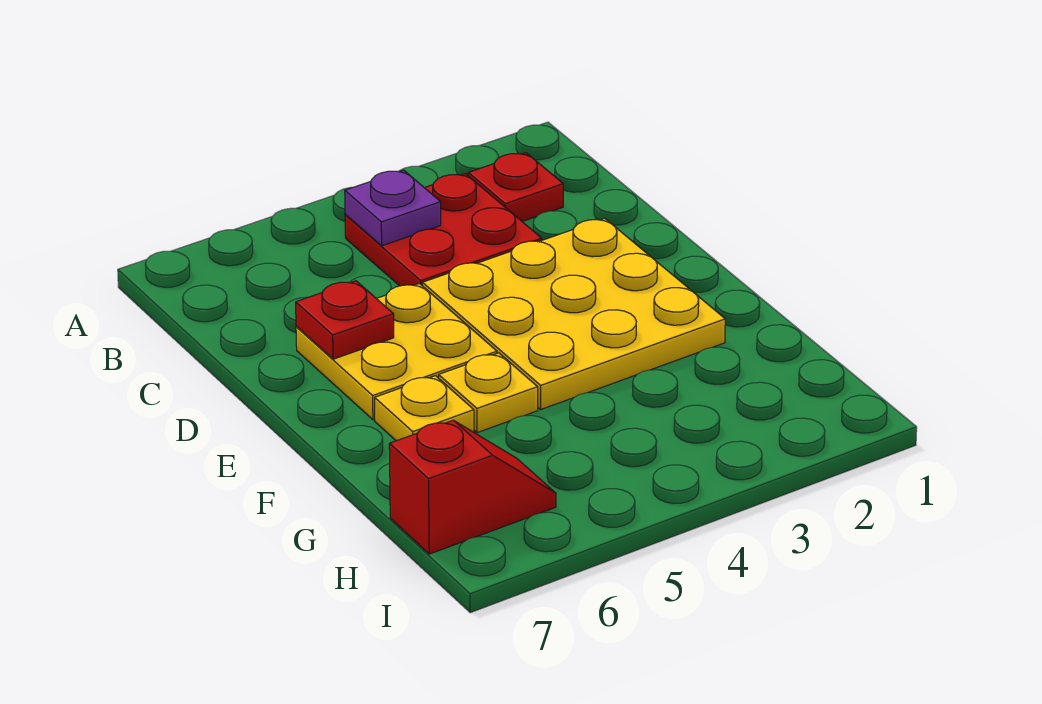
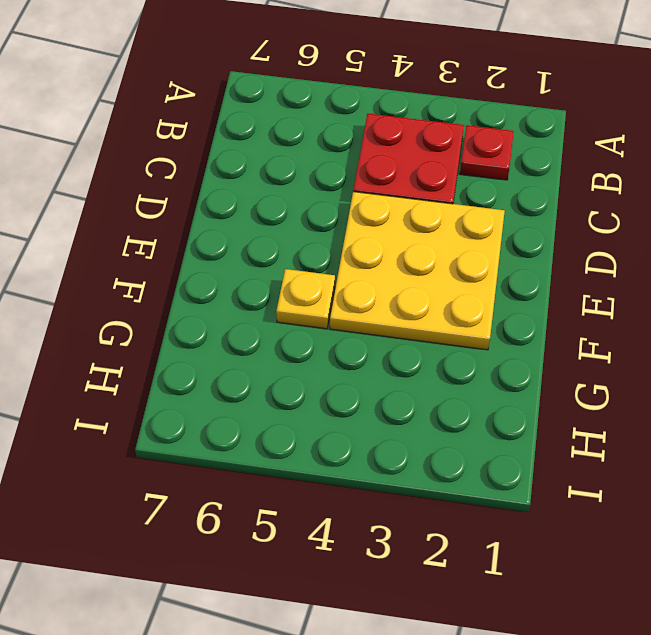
none -> yellow 2x2 plate [296,284,497,420]
none -> yellow 1x1 plate [375,376,474,441]

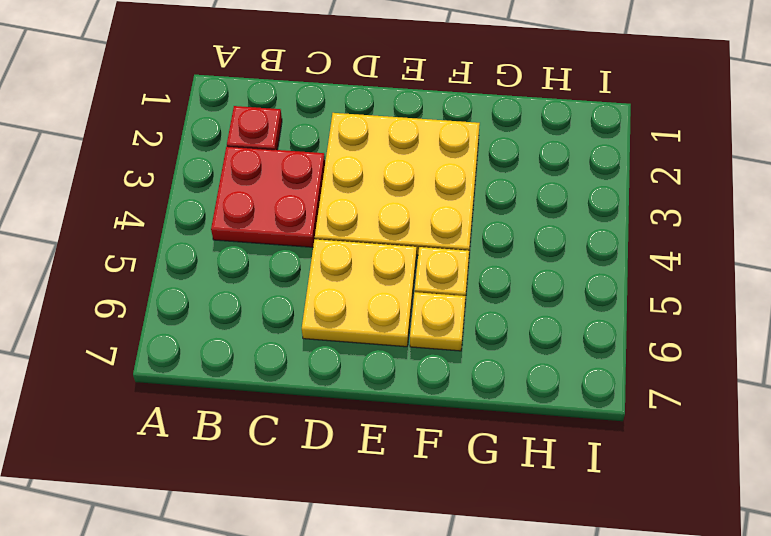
none -> red 1x2 slope [389,420,556,554]
none -> purple 1x1 plate [345,170,441,246]

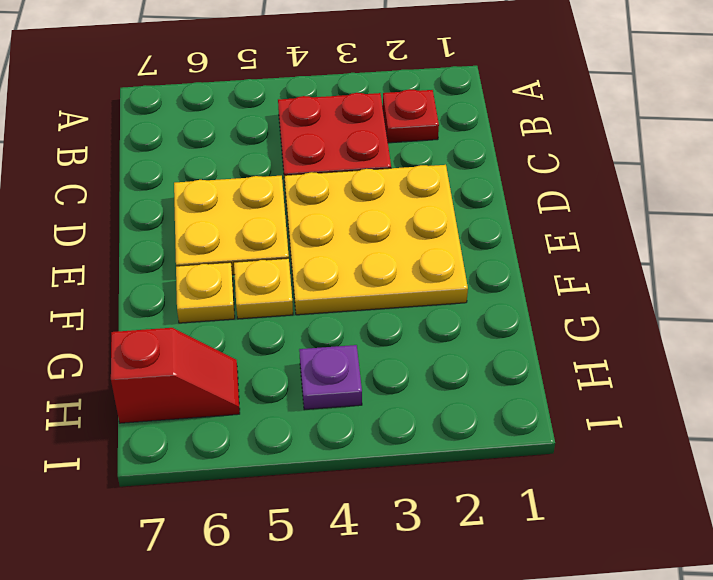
purple 1x1 plate [299,345,362,410] -> purple 1x1 plate moved to [345,170,441,246]
none -> red 1x1 plate [296,281,394,359]

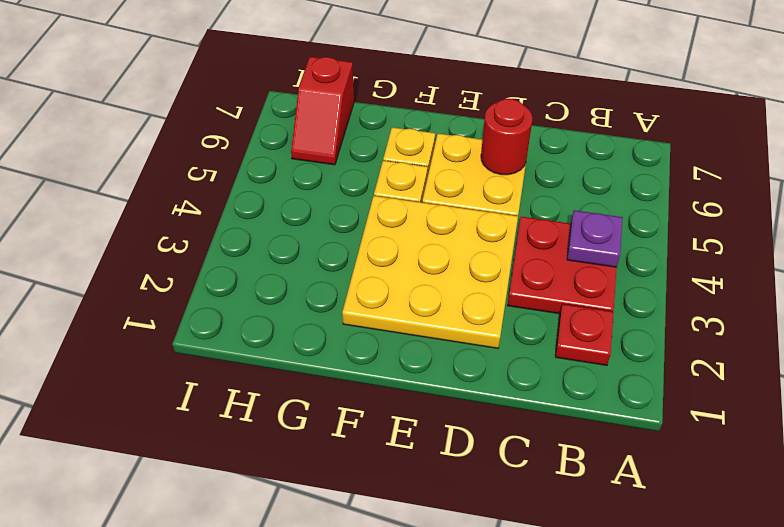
red 1x1 round brick [481,99,532,175] -> red 1x1 plate [296,281,394,359]

